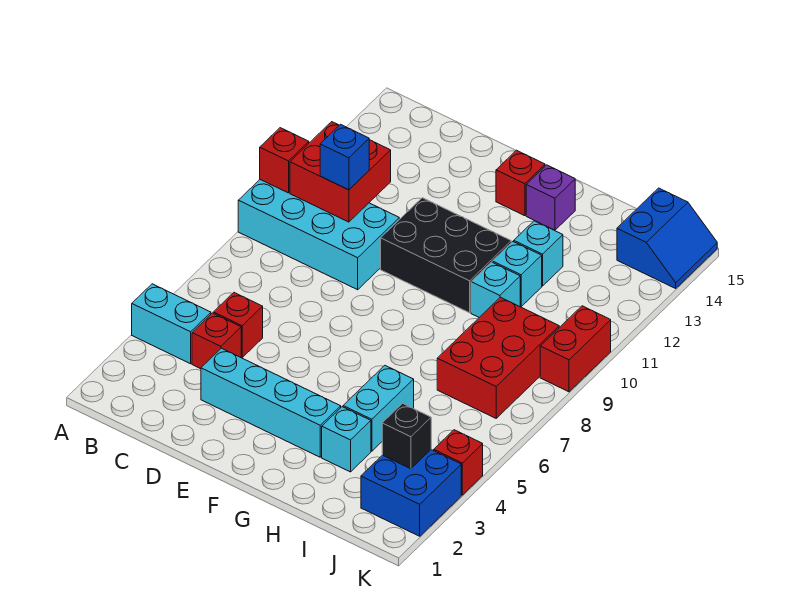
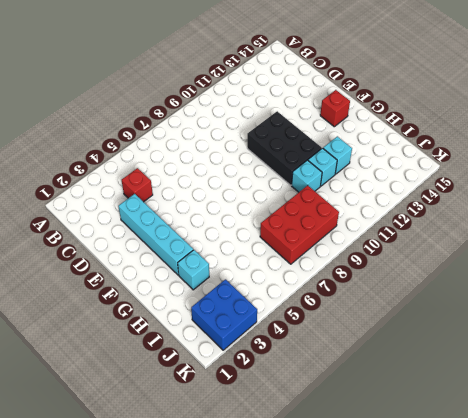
none -> cyan 1x2 brick [132,284,211,364]
none -> cyan 2x4 brick [238,180,399,290]
none -> red 1x1 brick [213,293,263,358]

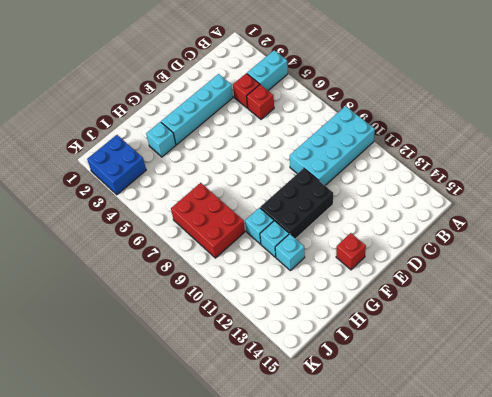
none -> purple 1x1 brick [526,165,575,230]
none -> cyan 1x2 brick [343,366,414,451]
none -> blue 2x2 slope [617,188,717,288]

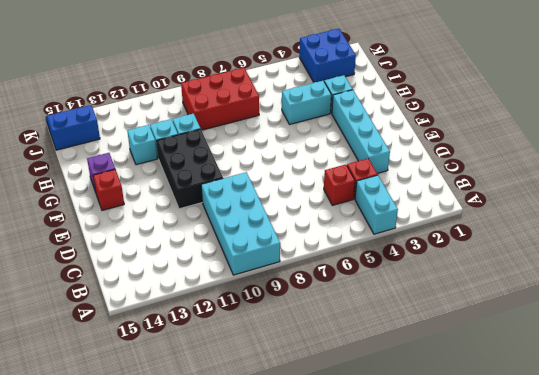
none -> red 1x1 brick [434,430,483,495]
none -> red 1x2 brick [540,306,611,392]
none -> red 1x1 brick [260,128,309,193]

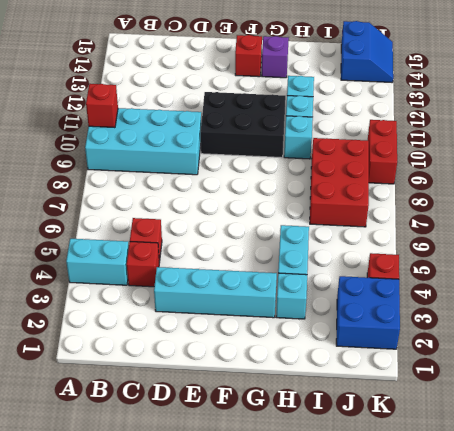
none -> red 2x2 brick [290,122,391,222]
none -> black 1x1 brick [382,403,431,469]
none -> blue 1x1 brick [320,124,369,190]

